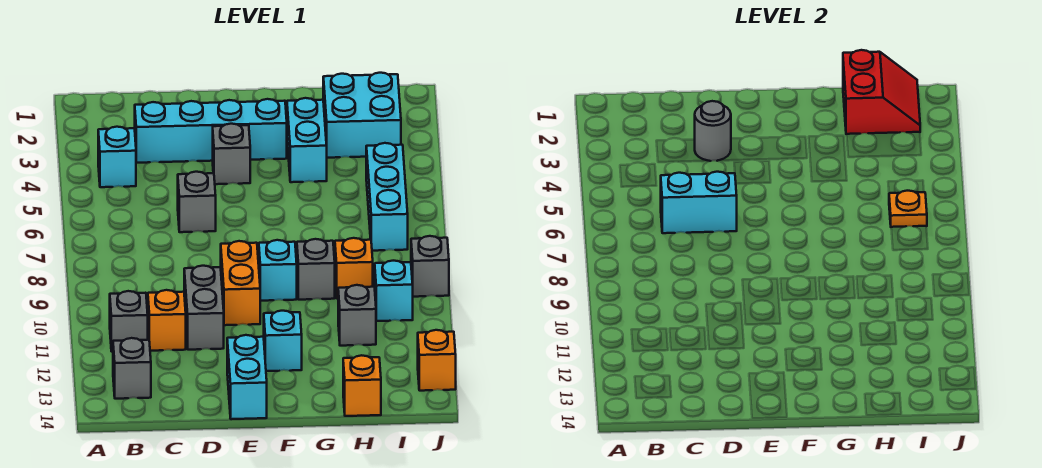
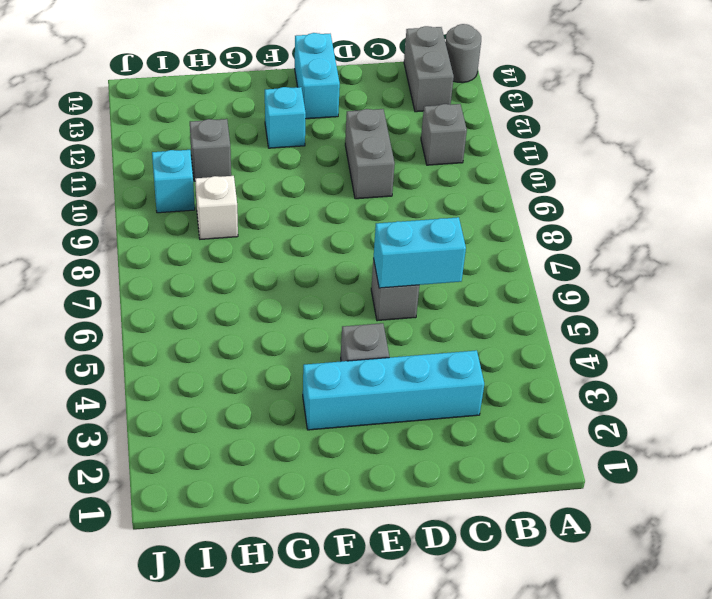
grey 1x1 round brick [445,24,481,83] -> grey 1x1 round brick moved to [695,101,731,161]
grey 1x2 brick [404,26,454,112] -> grey 1x1 brick [113,338,151,399]
white 1x1 brick [195,176,238,239] -> orange 1x1 brick [335,238,373,299]
none -> cyan 1x1 brick [98,127,136,187]
none -> orange 1x1 brick [148,290,186,351]
none -> orange 1x2 brick [221,241,260,325]

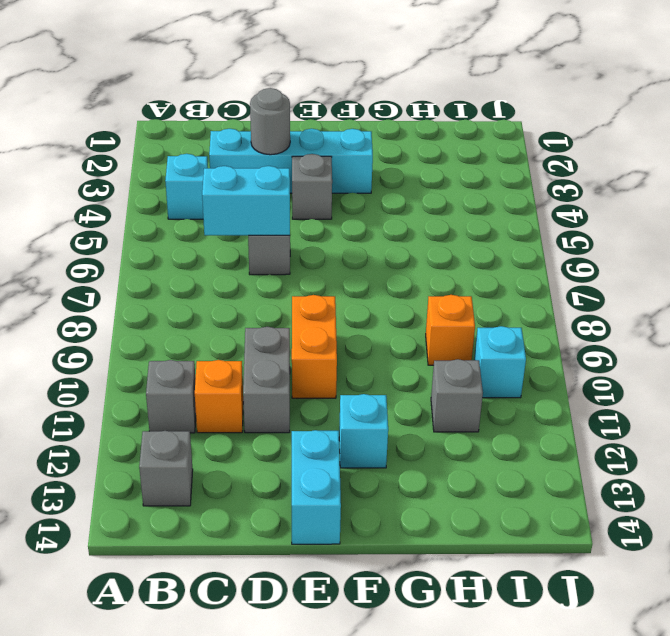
none -> cyan 1x1 brick [259,240,297,301]
none -> cyan 1x2 brick [287,98,327,182]
none -> grey 1x1 brick [297,239,335,300]

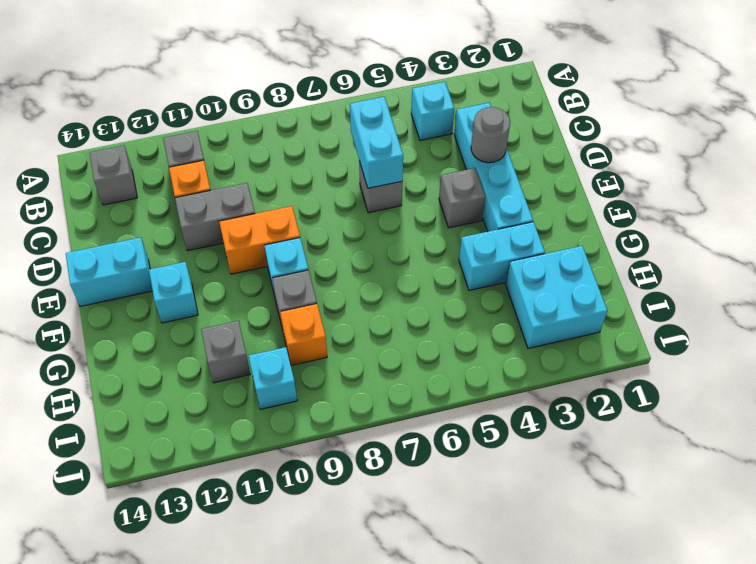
none -> orange 1x1 brick [343,355,381,416]
none -> cyan 1x3 brick [366,143,408,251]
none -> grey 1x1 brick [411,236,449,297]

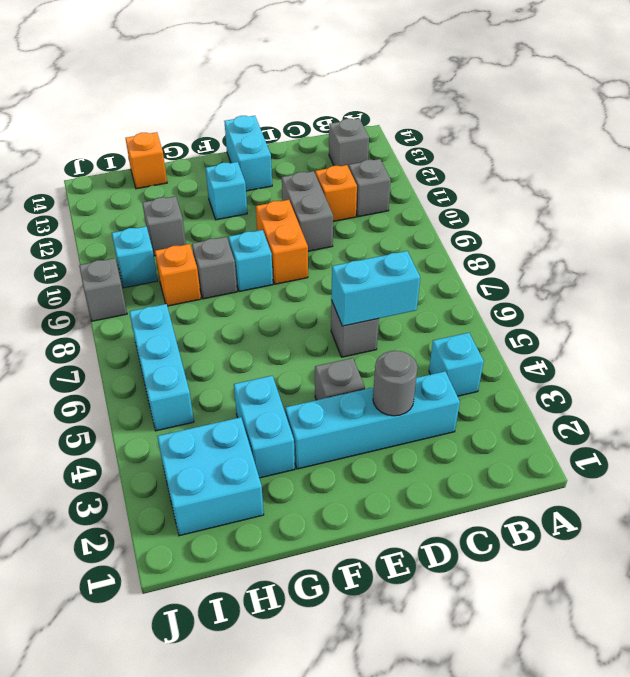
none -> orange 1x1 brick [418,330,456,391]
none -> red 2x2 slope [843,50,920,134]
none -> orange 1x1 plate [889,191,927,227]

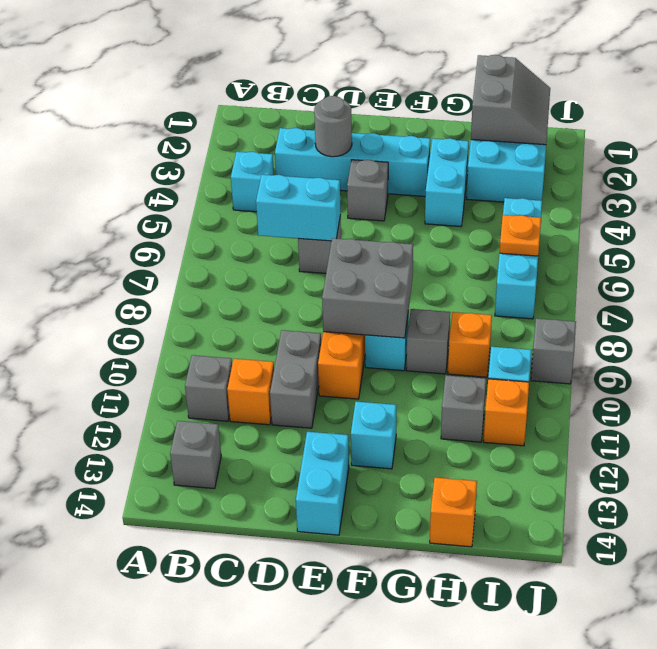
grey 2x2 brick [322,238,413,338] -> none
grey 2x2 slope [471,55,550,145] -> red 2x2 slope [843,50,920,134]
orange 1x1 brick [484,379,529,446] -> orange 1x1 brick moved to [418,330,456,391]

